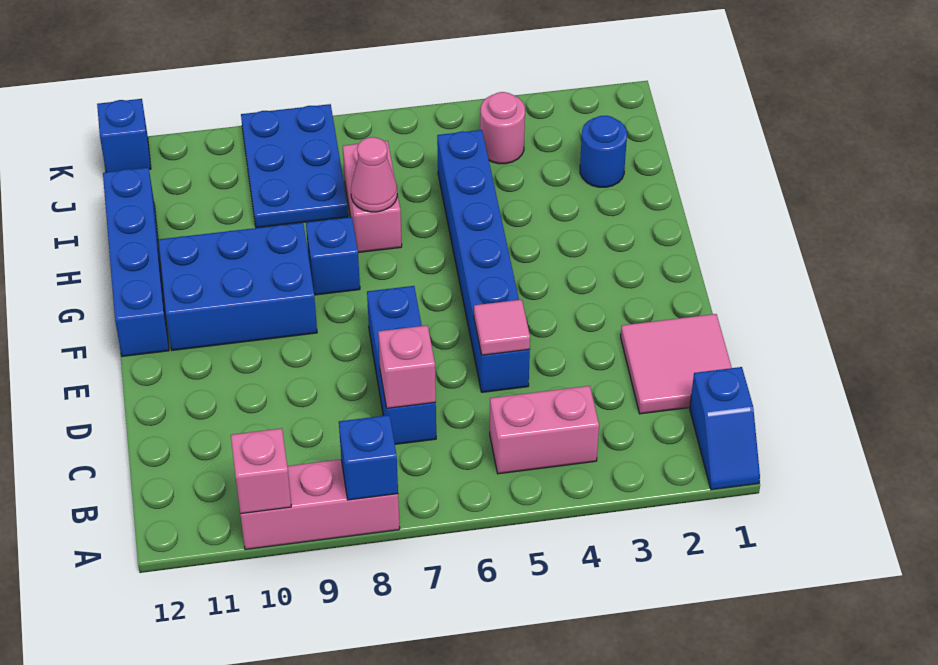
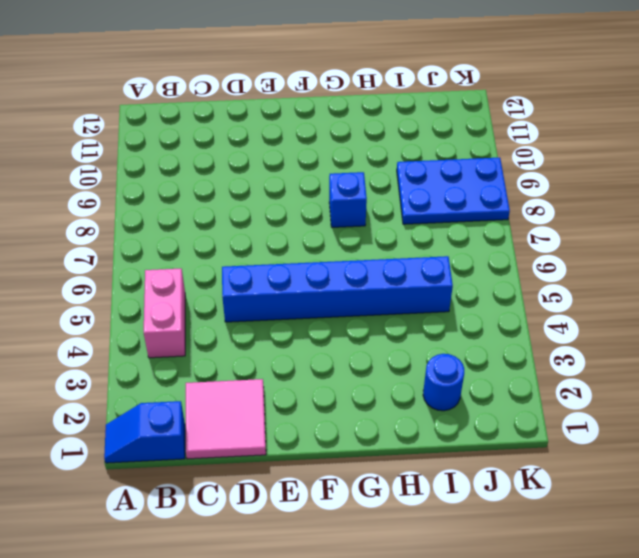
none -> pink 1x3 brick [240,459,400,550]
none -> blue 1x3 brick [367,286,436,444]
none -> blue 2x3 brick [158,223,317,350]

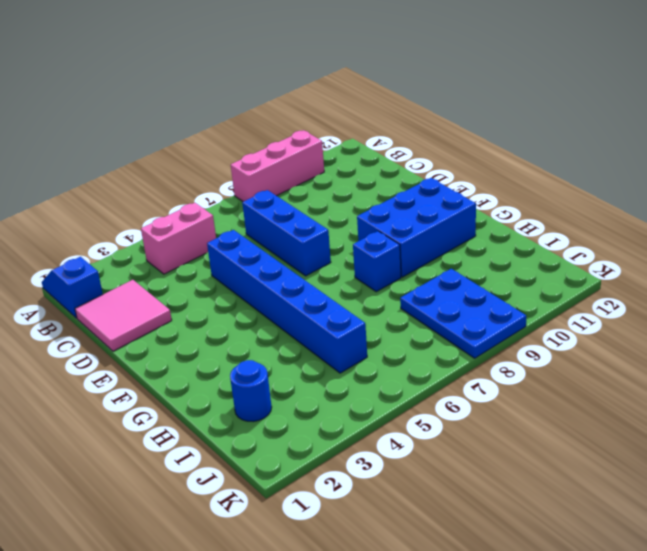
none -> blue 1x4 brick [103,167,169,356]
none -> pink 1x2 brick [343,141,402,252]
none -> pink 1x1 round brick [480,92,525,164]

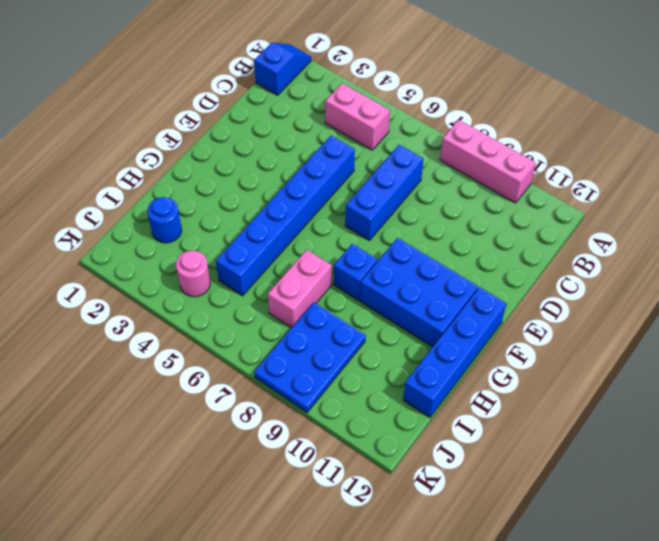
none -> pink 2x2 tile [621,314,732,414]
none -> blue 1x1 brick [97,99,151,172]
none -> blue 1x1 brick [339,415,398,500]

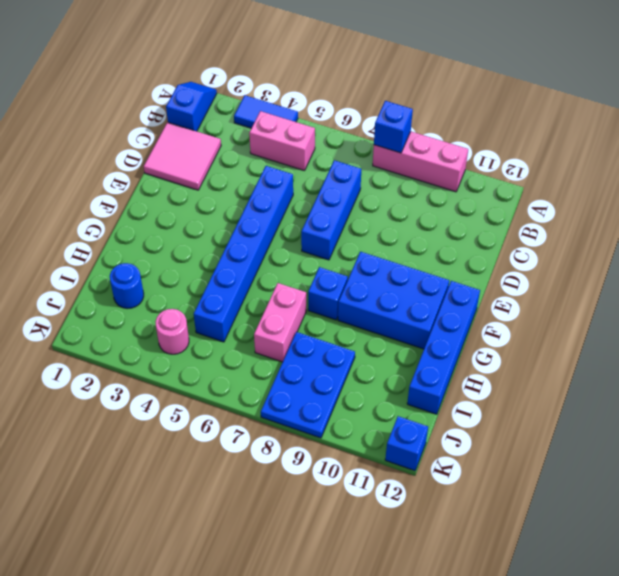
blue 1x2 tile [234,95,298,128] -> none
none -> pink 1x1 brick [231,428,291,514]
none -> pink 1x1 brick [378,325,436,408]
none -> pink 1x1 tile [474,300,530,355]

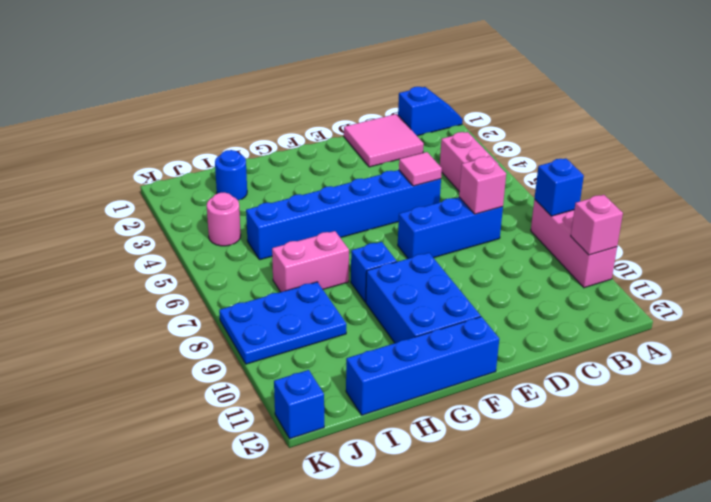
none -> pink 1x1 cone [351,137,397,212]

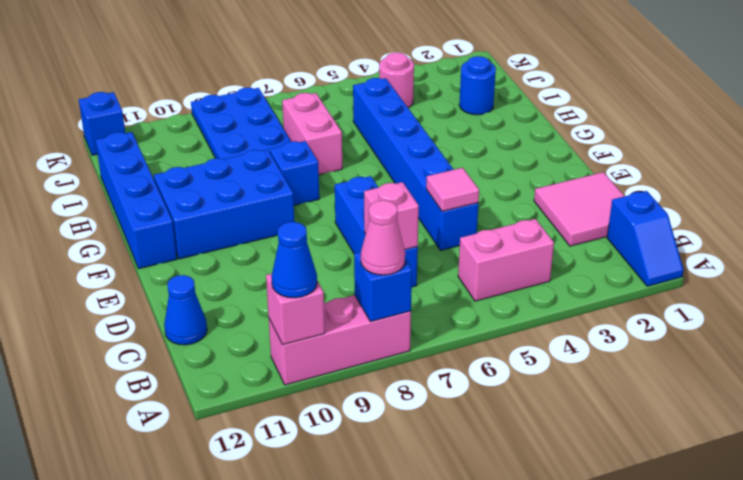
pink 1x1 cone [361,200,405,275] -> pink 1x1 cone moved to [351,137,397,212]
blue 1x1 cone [271,222,317,298] -> none
blue 1x1 cone [164,275,207,345] -> none

